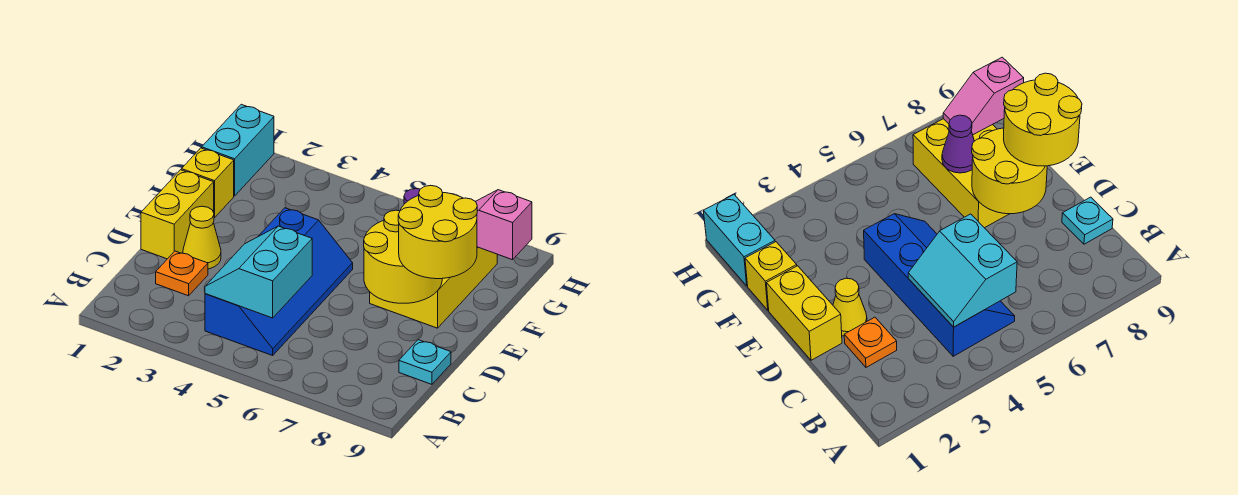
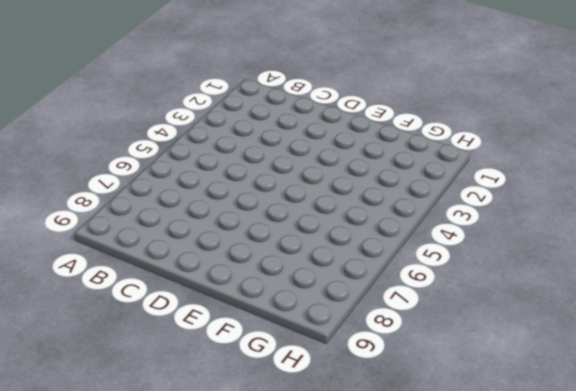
none -> blue 2x4 slope [205,208,353,355]
none -> orange 1x1 plate [156,251,208,296]
none -> cyan 1x1 plate [399,340,451,384]

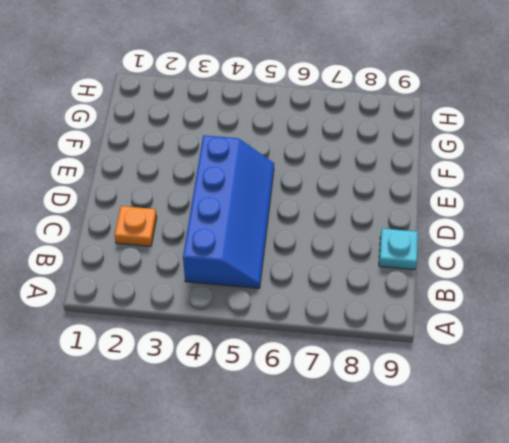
none -> yellow 1x2 brick [141,170,214,259]
none -> yellow 1x1 cone [183,206,221,269]
none -> yellow 2x3 brick [370,247,497,328]

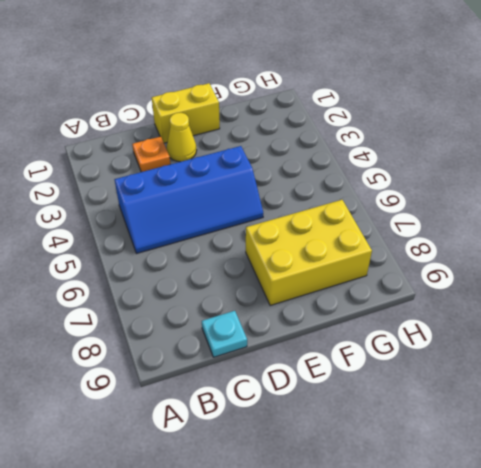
none -> yellow 1x1 brick [181,148,234,218]
none -> cyan 1x2 brick [202,104,274,196]
none -> cyan 2x2 slope [205,226,312,318]

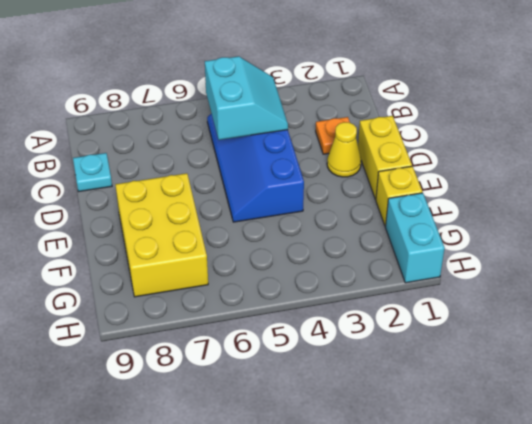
none -> yellow 2x2 round brick [364,210,442,303]
none -> purple 1x1 cone [942,115,974,173]
none -> pink 1x2 slope [475,190,532,260]

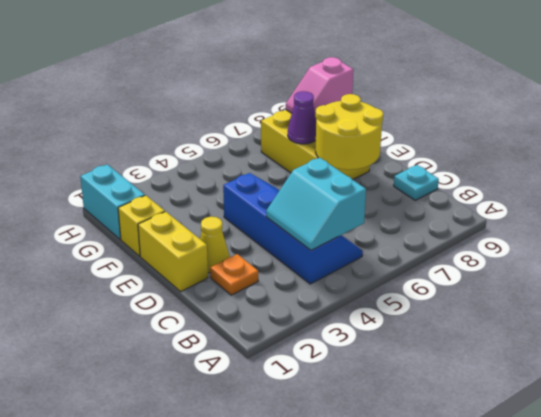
none -> yellow 2x2 round brick [398,185,477,279]

